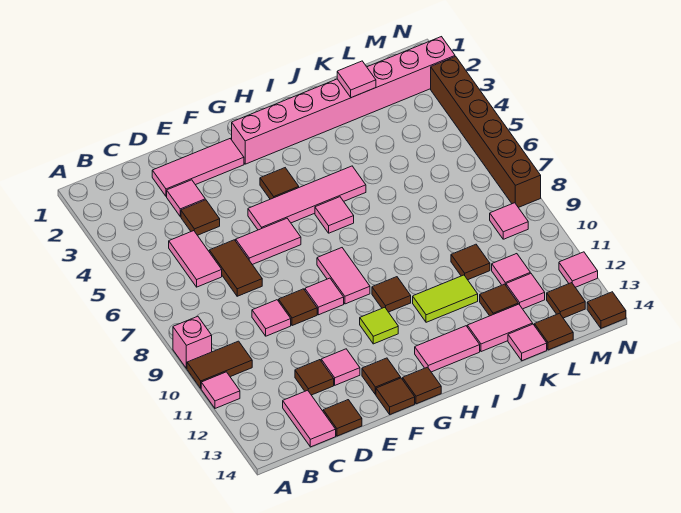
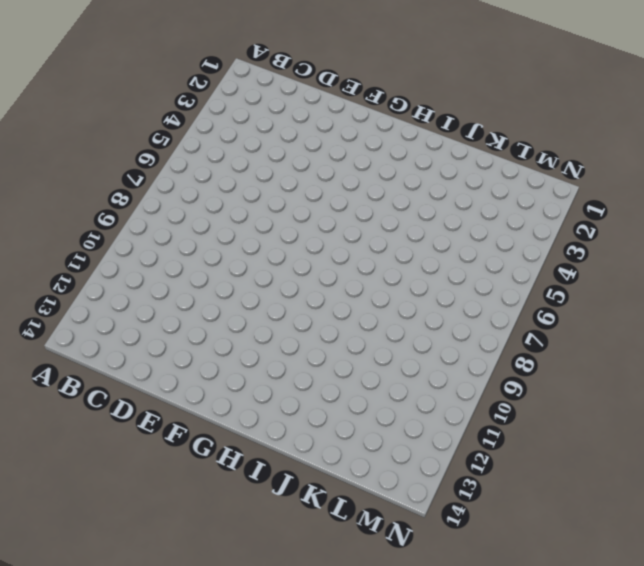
none -> pink 1x1 brick [173,316,212,369]
none -> brown 1x2 tile [187,341,252,388]
none -> pink 1x1 tile [201,372,240,408]
none -> pink 1x2 tile [169,231,222,287]

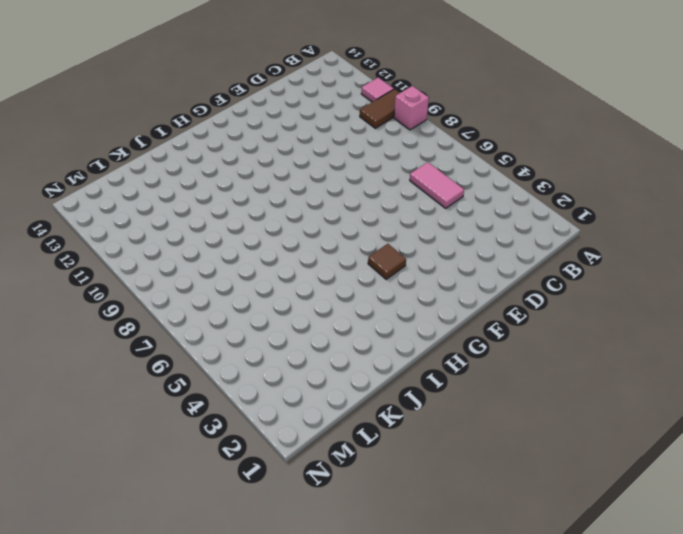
none -> pink 1x2 tile [283,390,336,447]
none -> pink 1x3 tile [152,139,244,196]
none -> pink 1x1 tile [167,180,205,216]
none -> brown 1x1 tile [181,200,220,235]

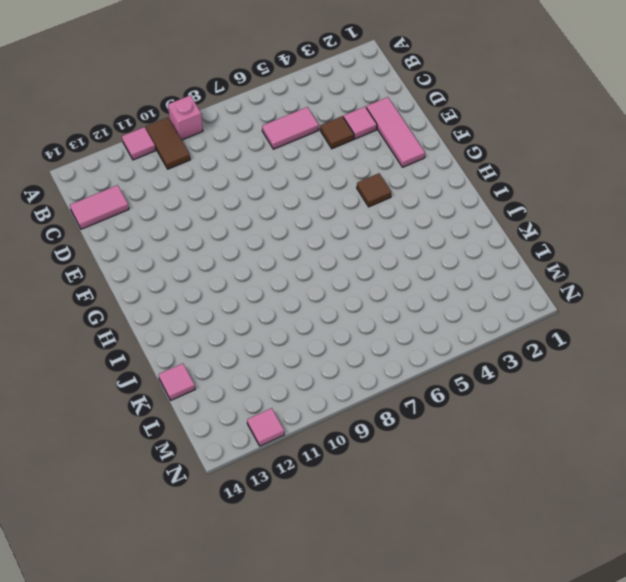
none -> brown 1x2 tile [209,240,262,296]
none -> pink 1x1 tile [252,300,291,336]
none -> brown 1x1 tile [295,360,334,395]
none -> brown 1x1 tile [323,400,362,436]

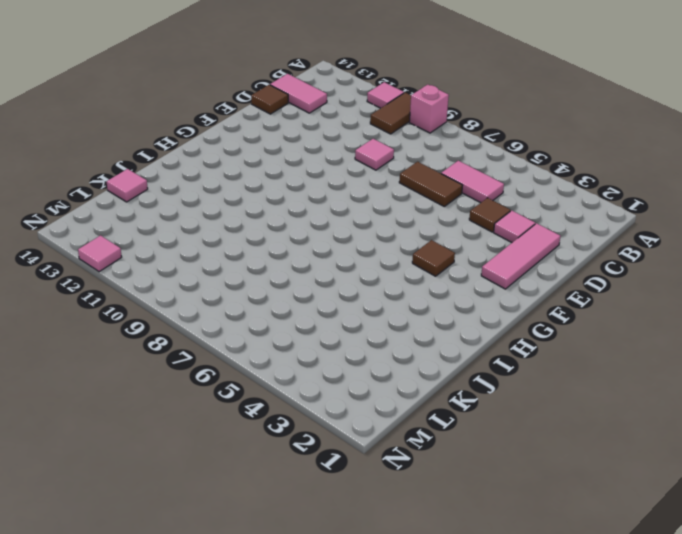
none -> brown 1x1 tile [295,360,334,395]
none -> pink 1x2 tile [236,218,301,265]
none -> brown 1x1 tile [279,289,317,326]
none -> pink 1x1 tile [321,349,360,385]

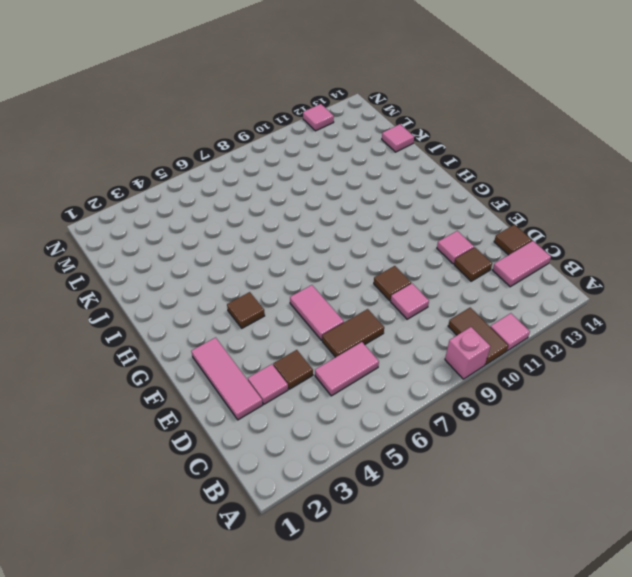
none -> pink 1x4 tile [248,166,366,230]
none -> pink 1x1 tile [305,278,344,315]
none -> brown 1x1 tile [362,358,401,395]
none -> brown 1x1 tile [376,378,415,414]

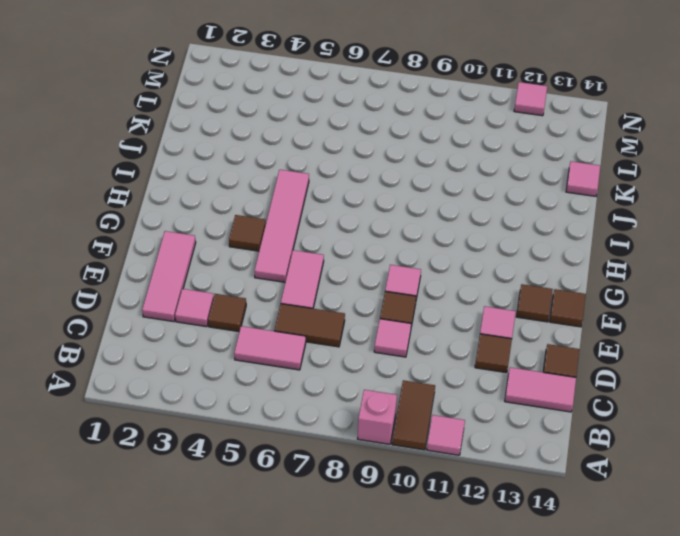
none -> pink 1x8 brick [232,37,455,164]
none -> pink 1x2 tile [317,248,370,304]
none -> lime 1x1 tile [360,307,398,344]
none -> brown 1x1 tile [403,367,441,404]

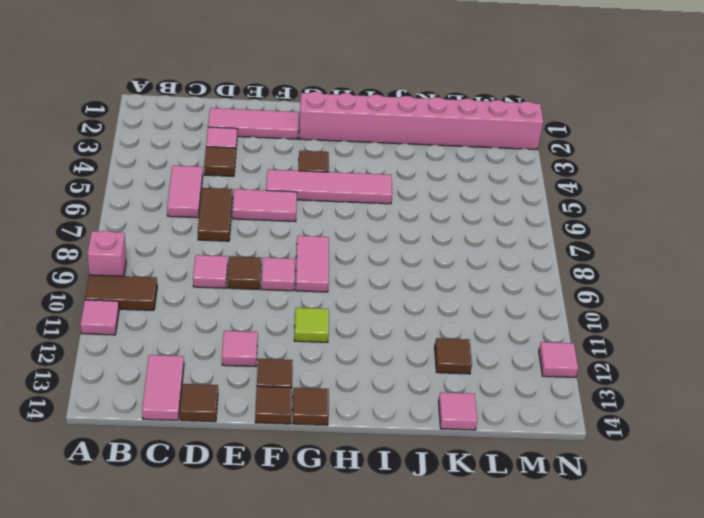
none -> brown 1x1 tile [295,360,334,395]
none -> pink 1x1 tile [315,197,354,233]
none -> brown 1x1 tile [372,277,411,312]
none -> pink 1x2 tile [415,326,480,372]

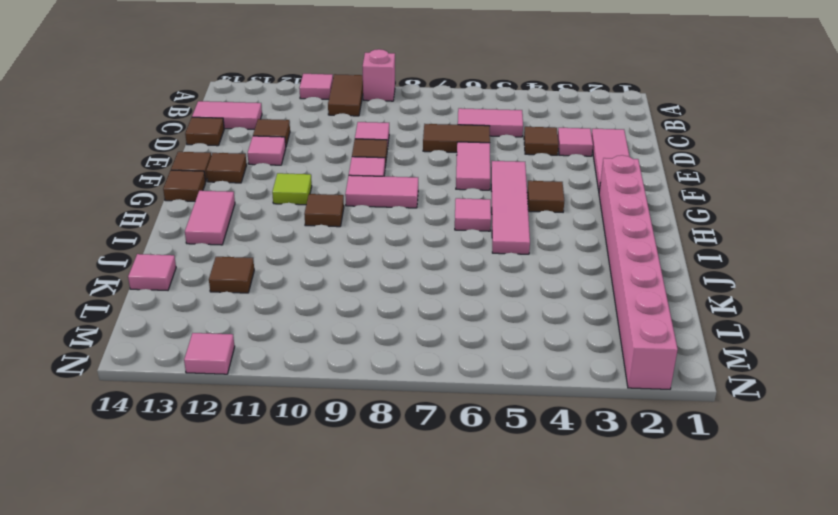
none -> lime 1x2 tile [413,275,478,322]
none -> pink 1x2 tile [467,304,533,352]
none -> brown 1x1 tile [451,244,490,280]
none -> pink 1x1 tile [492,254,530,285]

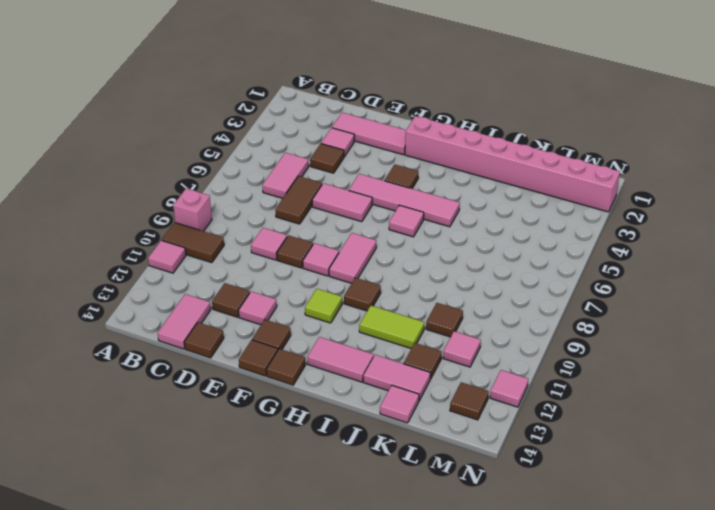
none -> pink 1x1 tile [506,273,545,309]
none -> brown 1x1 tile [535,313,573,350]
none -> pink 1x1 tile [490,203,528,239]
none -> brown 1x6 brick [431,57,541,208]

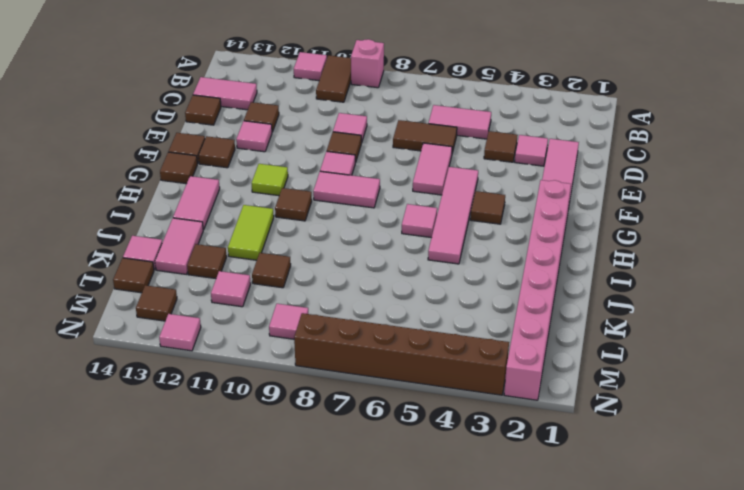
none -> pink 1x1 tile [506,273,545,309]
none -> brown 1x1 tile [587,292,626,328]
none -> pink 1x1 tile [337,61,376,98]

